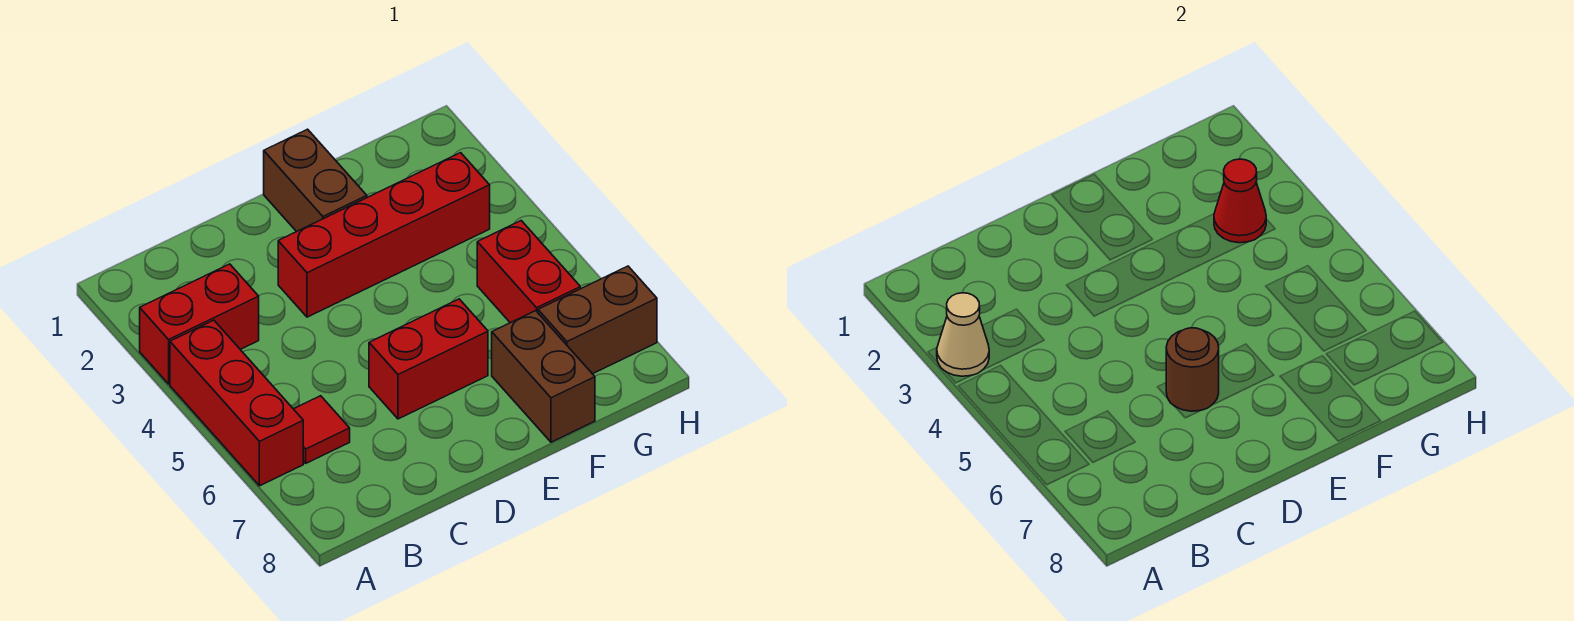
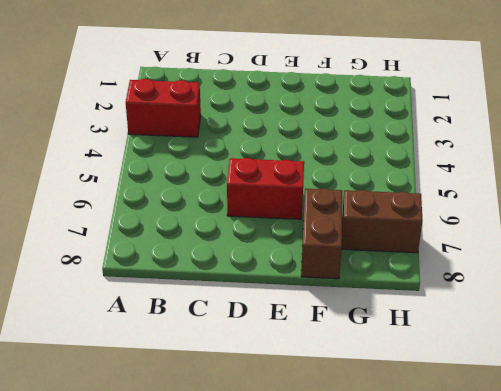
none -> red 1x3 brick [170,320,303,486]
none -> red 1x1 tile [294,396,350,463]
none -> red 1x4 brick [278,153,490,317]

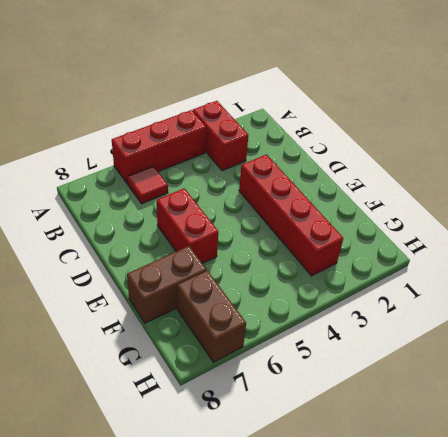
none -> brown 1x2 brick [264,129,367,232]
none -> red 1x2 brick [477,221,580,323]
none -> tan 1x1 cone [937,293,989,376]

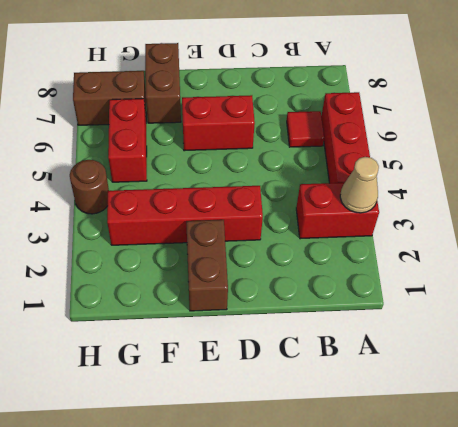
brown 1x1 round brick [70,160,109,214] -> brown 1x1 round brick moved to [1166,328,1219,411]
none -> red 1x1 cone [1214,159,1266,243]

